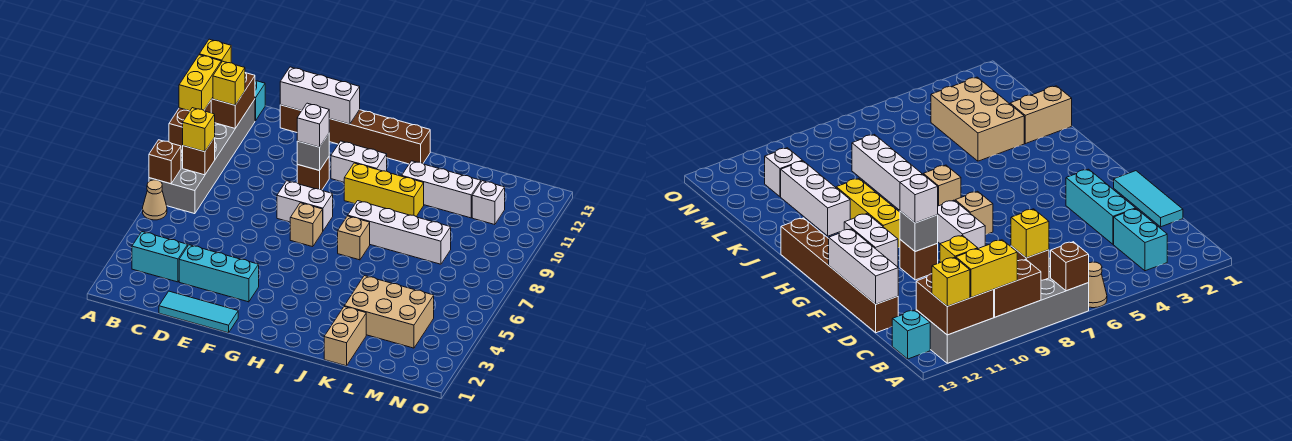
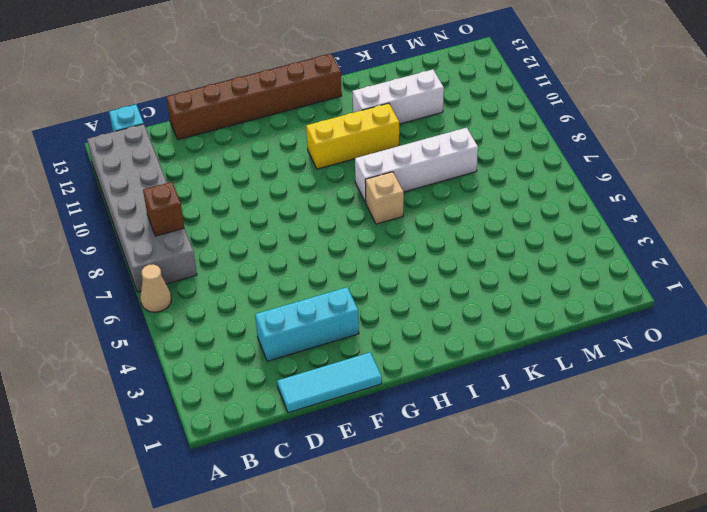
none -> cyan 1x2 brick [132,232,188,282]
none -> white 1x2 brick [277,181,333,231]
none -> brown 1x1 brick [297,157,329,190]

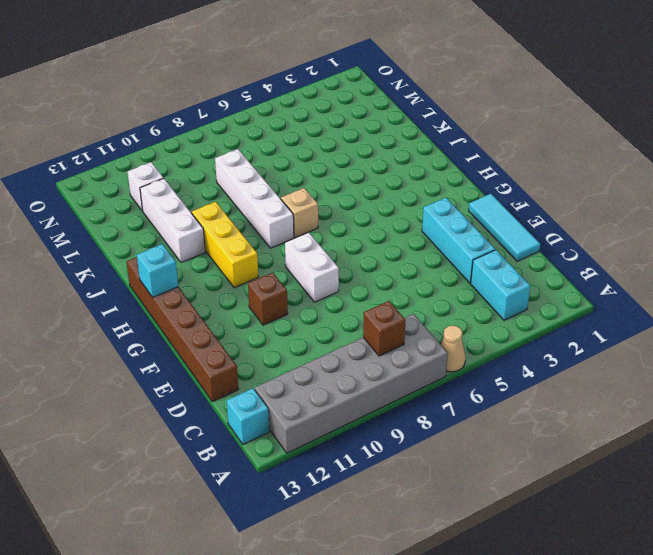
cyan 1x1 brick [137,244,178,297] -> none
none -> tan 1x1 brick [290,203,323,247]
none -> white 1x2 brick [331,141,387,182]
none -> tan 1x2 brick [324,307,366,366]

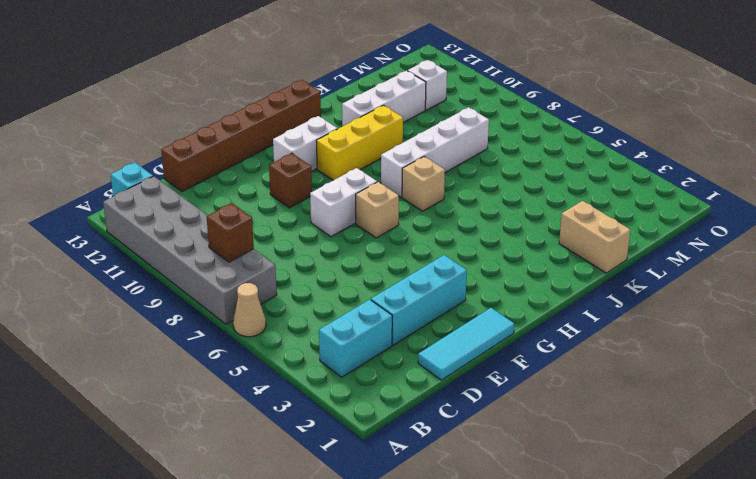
none -> tan 2x3 brick [344,276,434,348]
none -> brown 1x1 brick [149,140,181,184]
none -> brown 1x2 brick [169,101,211,150]

